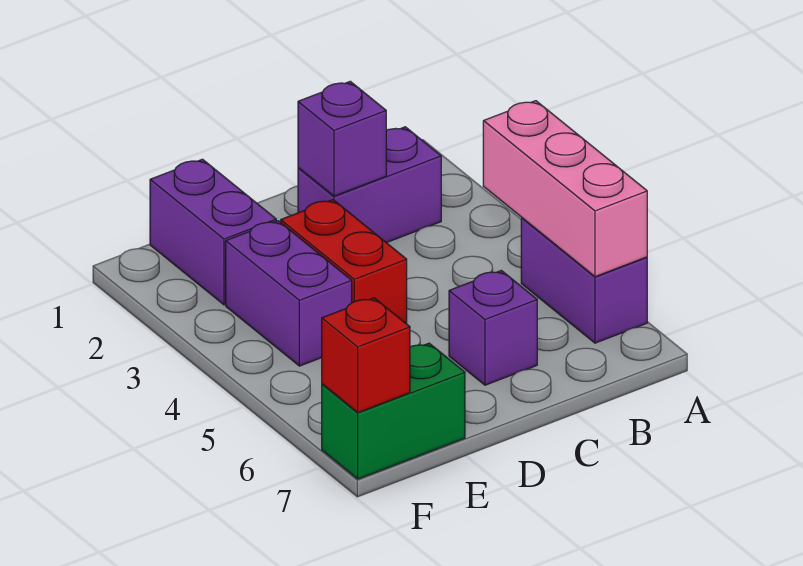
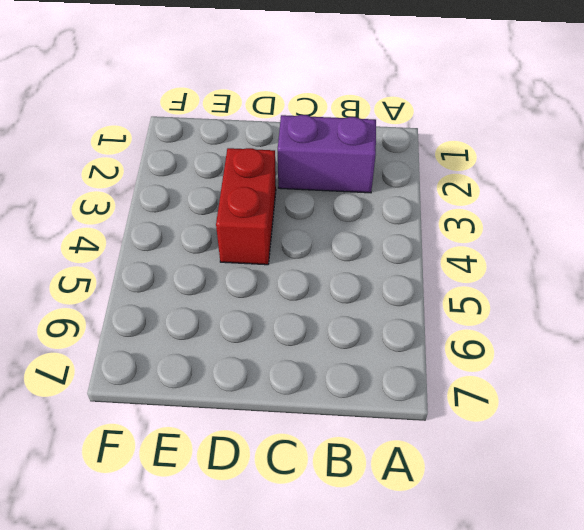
none -> purple 1x2 brick [521,218,647,343]
none -> purple 1x1 brick [449,270,537,385]

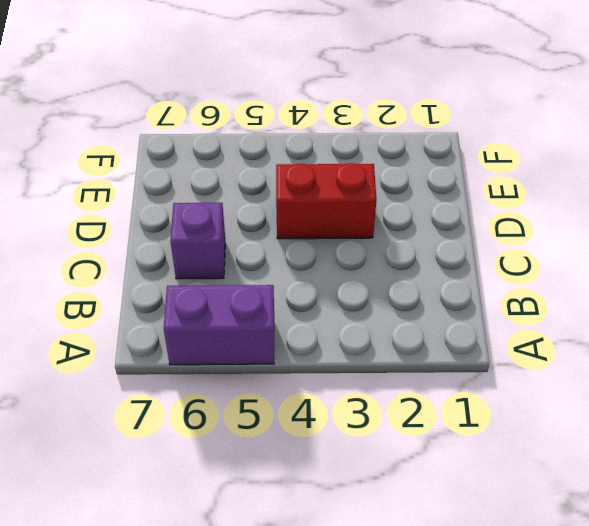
none -> purple 1x2 brick [298,127,441,243]
none -> purple 1x2 brick [150,159,276,305]

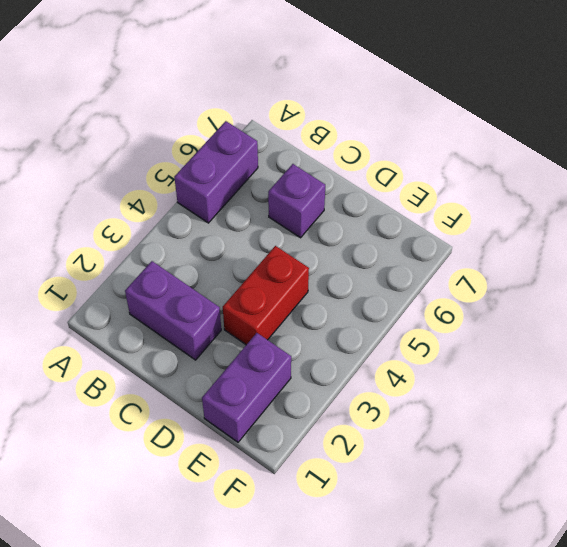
none -> purple 1x2 brick [226,221,352,366]
none -> green 1x2 brick [322,343,465,479]

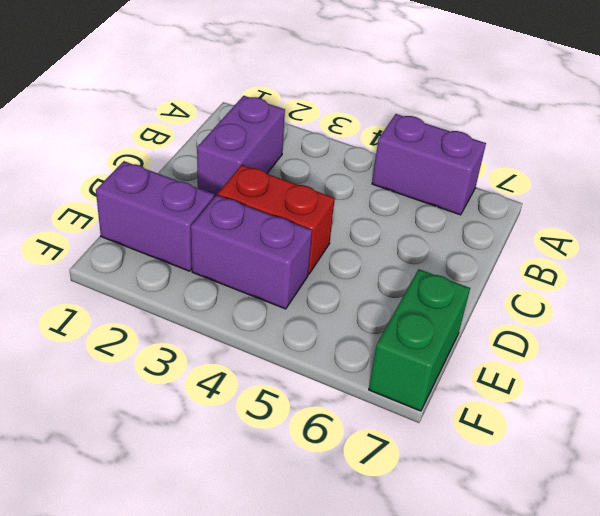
none -> purple 1x1 brick [449,270,537,385]
none -> pink 1x3 brick [483,101,647,277]

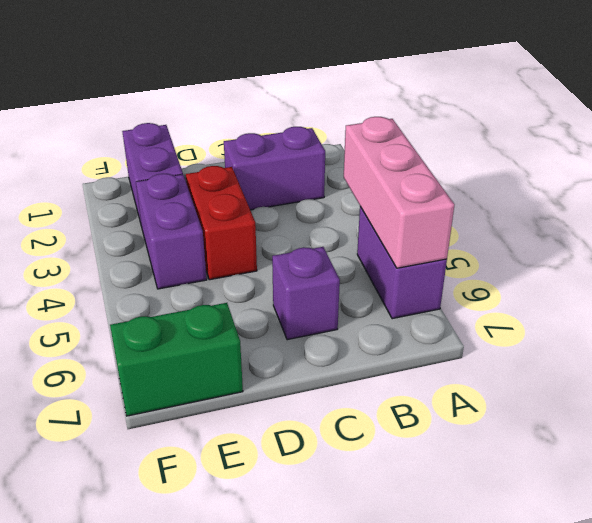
none -> purple 1x1 brick [298,81,386,196]
none -> red 1x1 brick [322,298,410,412]

